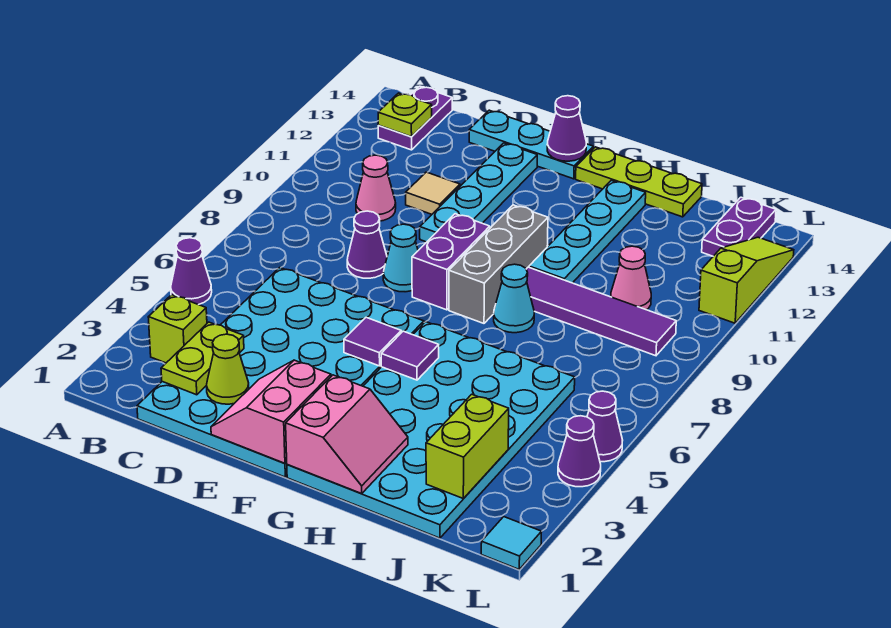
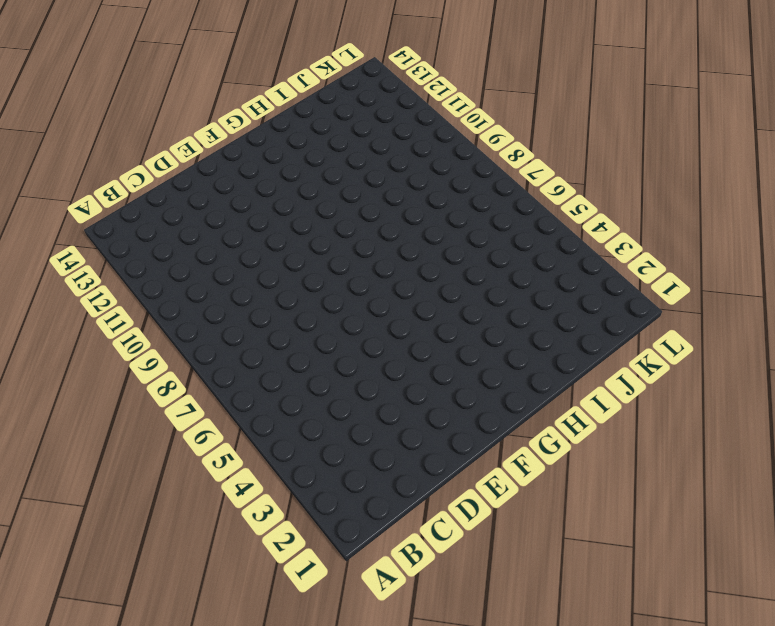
none -> purple 1x1 cone [171,238,212,305]
none -> lime 1x1 brick [148,295,207,363]
none -> purple 1x2 plate [378,86,452,150]
none -> cyan 4x6 plate [137,268,424,477]

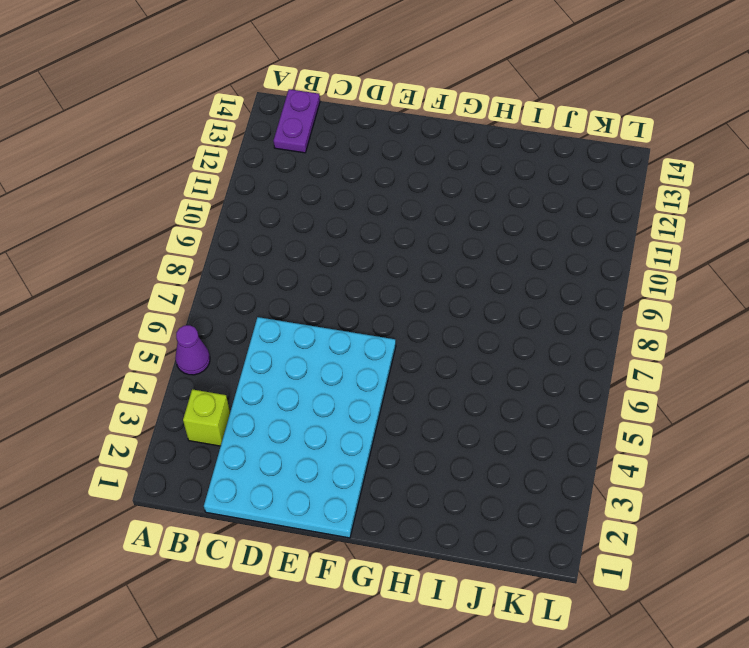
none -> pink 1x1 cone [356,155,396,221]
none -> purple 1x1 cone [347,211,387,278]
none -> tan 1x1 tile [406,172,460,214]
none -> cyan 1x3 plate [469,110,593,179]

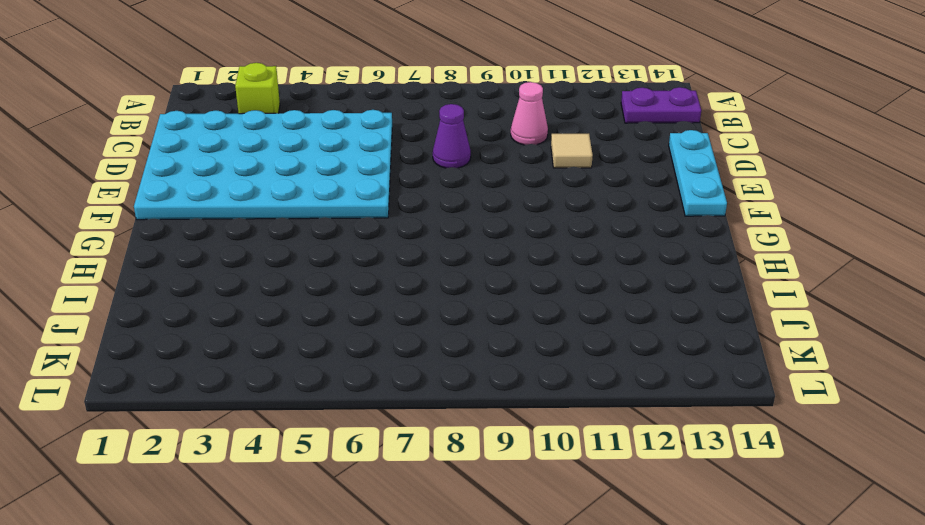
none -> purple 1x1 cone [171,238,212,305]
none -> cyan 1x1 cone [383,224,418,292]
none -> cyan 1x4 plate [420,143,537,242]
none -> purple 1x2 brick [412,214,490,310]

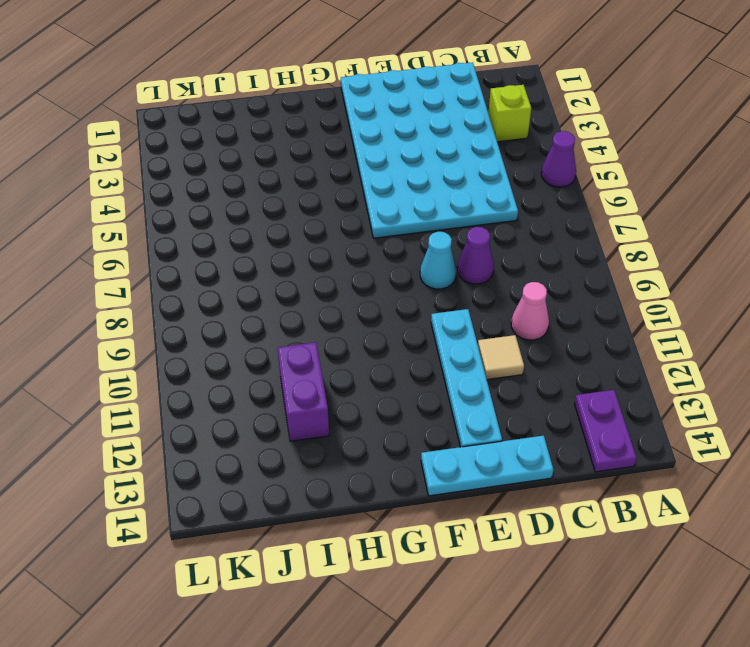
purple 1x2 brick [278,342,329,441] -> purple 1x2 brick moved to [412,214,490,310]
none -> cyan 4x6 plate [287,322,575,538]
none -> grey 1x3 brick [449,205,548,323]
none -> lime 1x3 plate [576,147,702,217]
none -> cyan 1x1 cone [494,264,534,333]

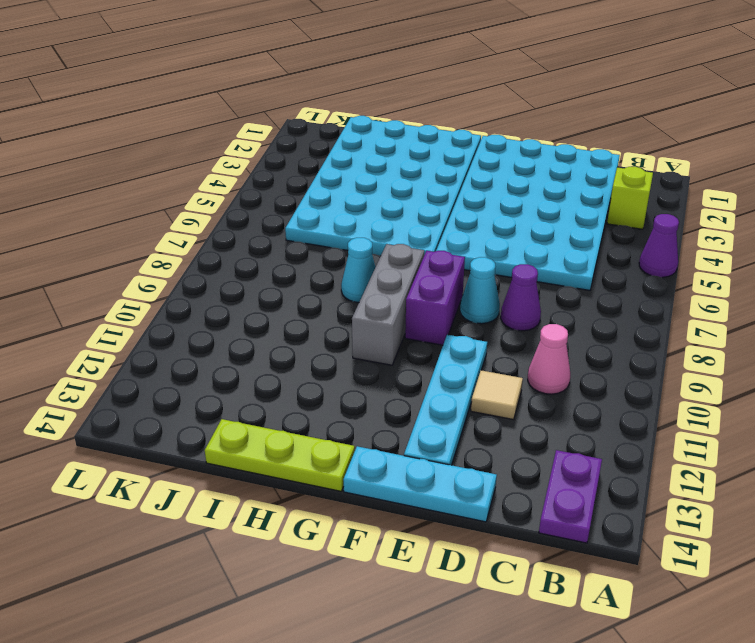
none -> purple 1x4 tile [526,267,676,356]
none -> cyan 1x4 plate [529,180,646,283]
none -> pink 1x1 cone [611,246,651,310]
none -> purple 1x2 plate [702,197,776,256]

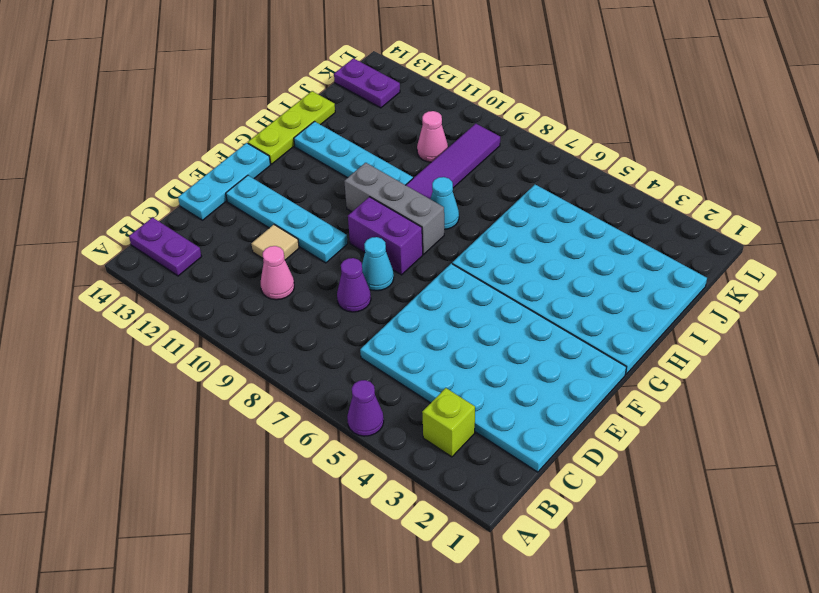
none -> cyan 1x1 tile [481,517,542,569]
none -> purple 1x1 cone [558,416,601,487]
none -> purple 1x1 cone [587,391,623,462]
none -> lime 1x3 slope [699,237,794,323]

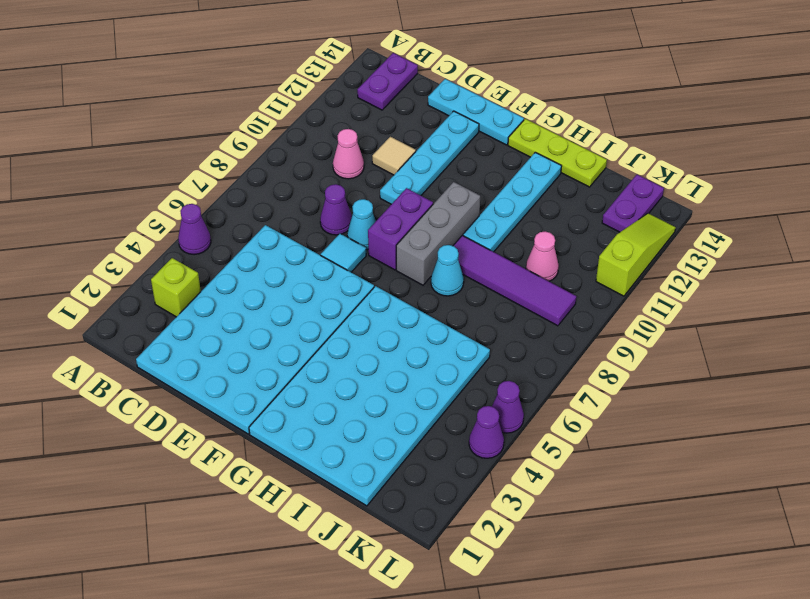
cyan 1x1 tile [321,234,366,272] -> cyan 1x1 tile moved to [481,517,542,569]
none -> lime 1x1 plate [378,93,432,137]
none -> lime 1x2 plate [161,322,244,395]
none -> lime 1x1 cone [206,334,249,404]
none -> pink 2x2 slope [211,360,331,463]

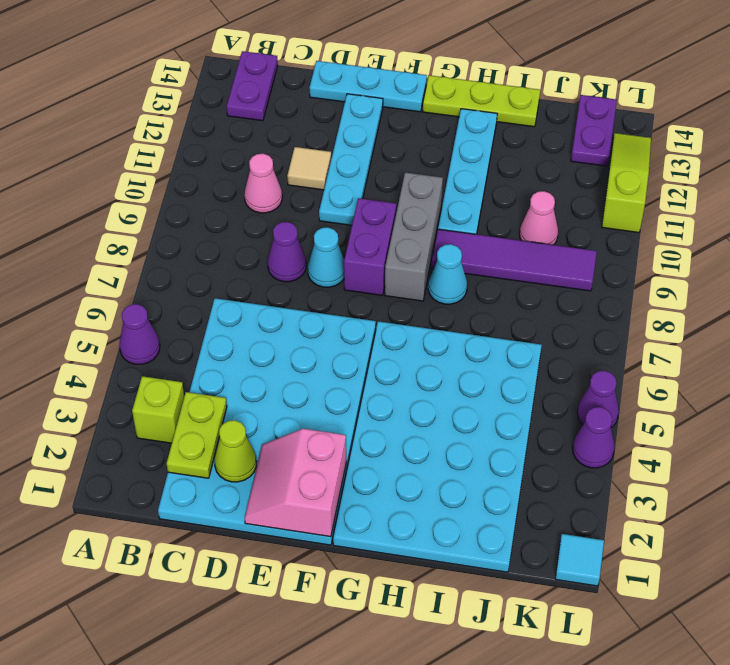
none -> lime 1x1 plate [378,93,432,137]
none -> purple 1x1 tile [344,317,401,366]
none -> purple 1x1 cone [547,96,586,161]
none -> pink 2x2 slope [286,375,408,493]

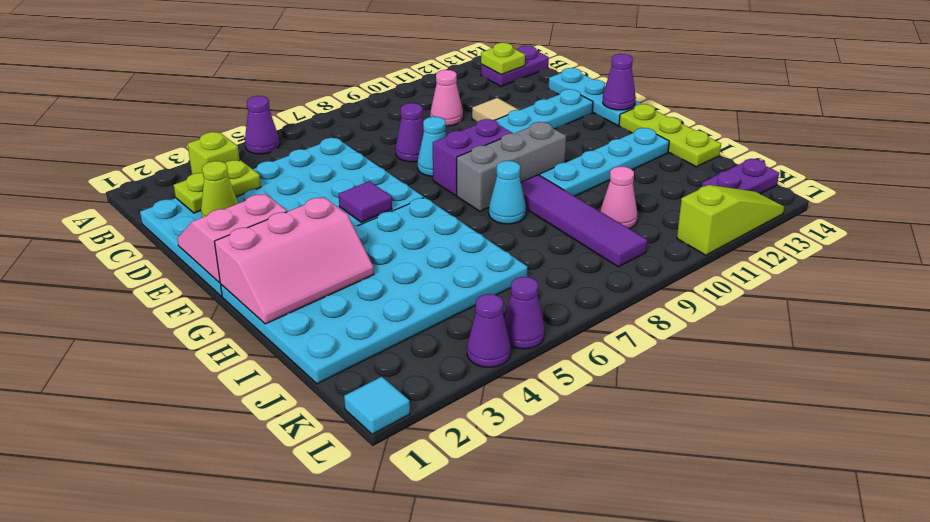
pink 2x3 slope [214,197,374,324] -> pink 2x2 slope [286,375,408,493]
none -> purple 1x1 tile [381,331,439,380]
none -> lime 1x2 brick [426,394,509,499]

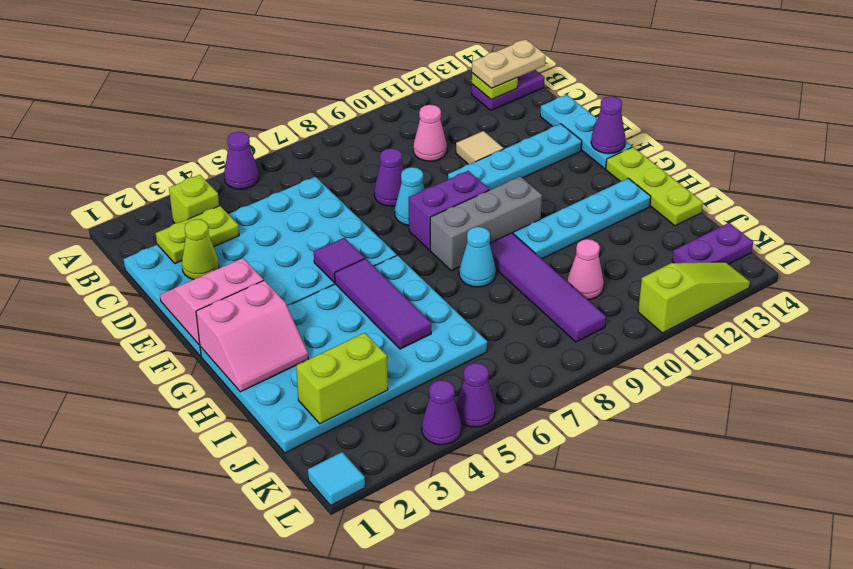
tan 1x2 plate [472,39,546,88] -> none
purple 1x3 tile [335,259,431,349] -> purple 1x1 tile [381,331,439,380]

